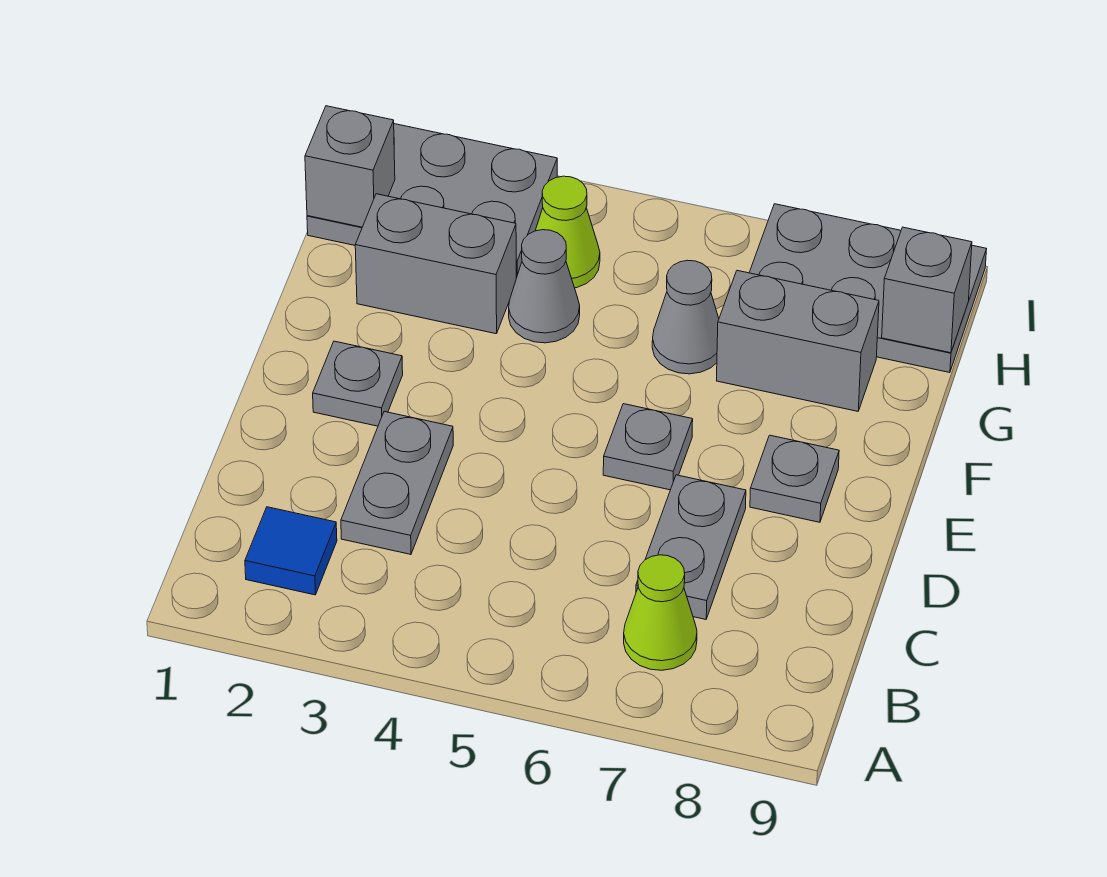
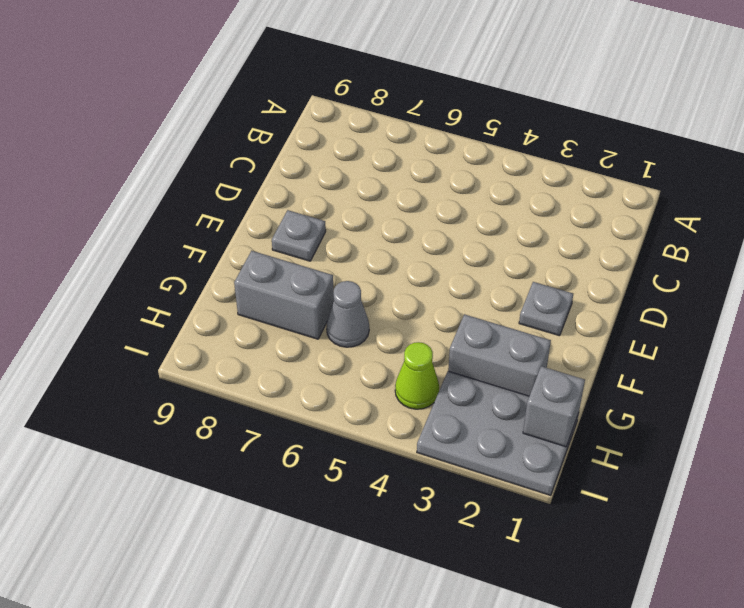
none -> blue 1x1 tile [245,507,337,595]
none -> lime 1x1 cone [624,555,697,670]
none -> grey 1x2 plate [341,412,453,554]

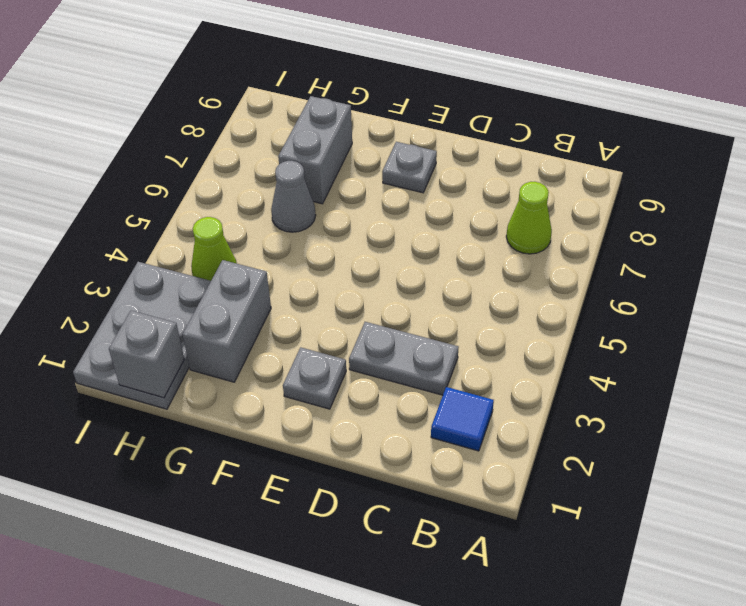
none -> grey 1x2 plate [636,475,746,619]
none -> grey 1x1 plate [603,404,693,490]
none -> grey 1x1 cone [509,230,580,343]

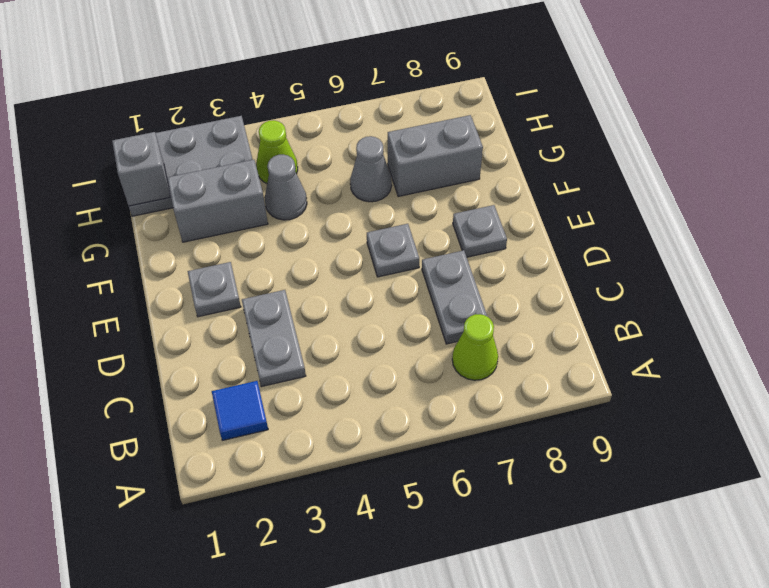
none -> grey 2x3 plate [749,204,986,373]
none -> grey 1x1 brick [882,227,972,353]

